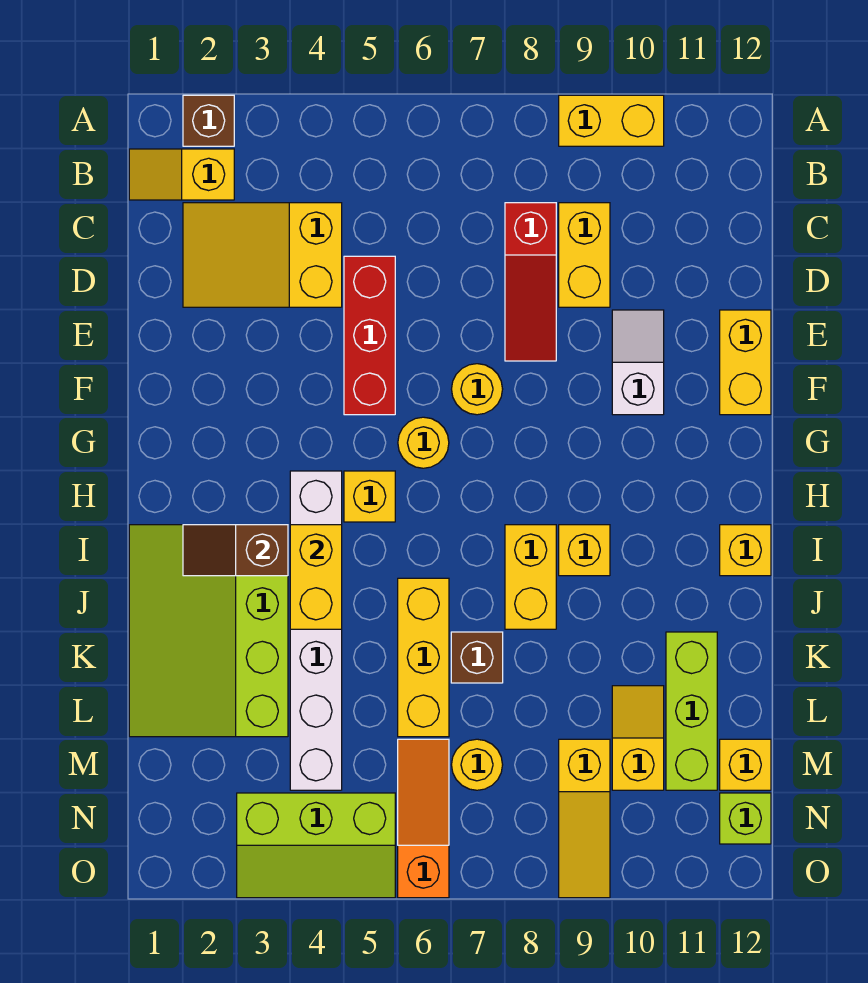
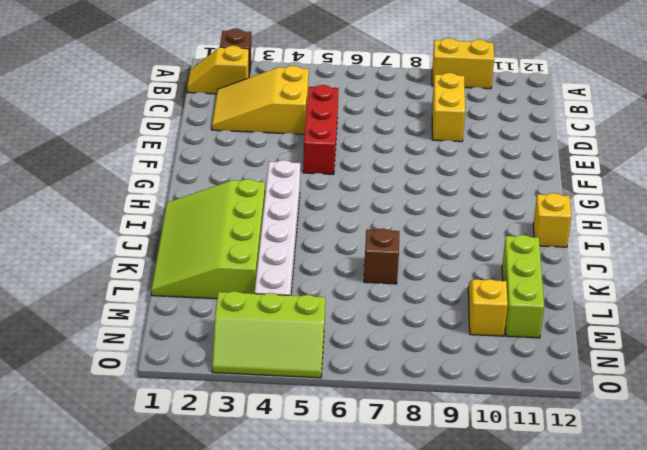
none -> red 1x3 slope [505,203,556,361]
none -> white 1x2 slope [612,310,664,415]
none -> yellow 1x2 brick [720,310,771,415]

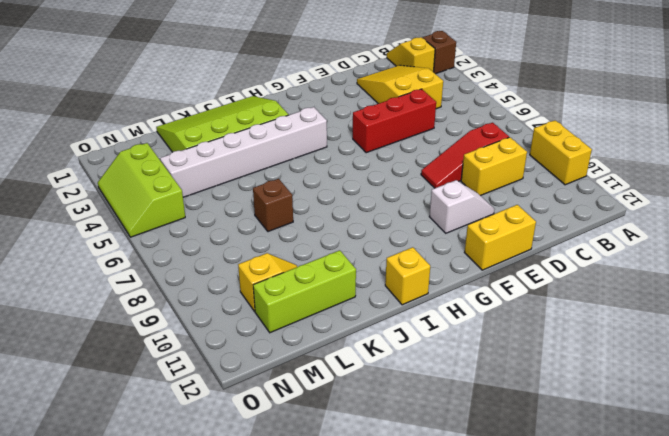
none -> yellow 1x1 round brick [452,364,503,415]
none -> yellow 1x1 round brick [398,417,449,468]
none -> yellow 1x1 brick [344,471,395,522]

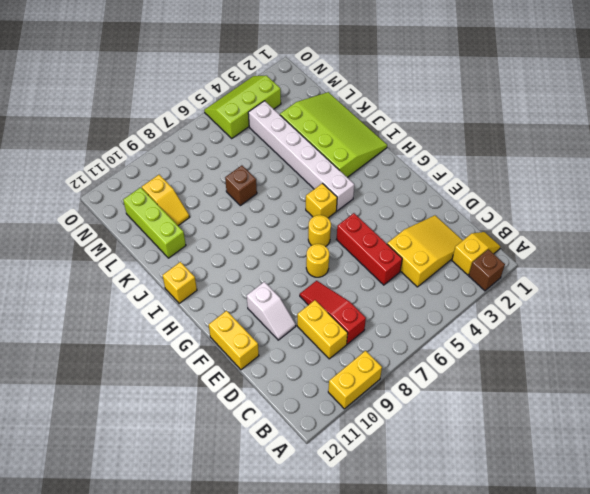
none -> yellow 1x2 brick [505,525,556,629]
none -> yellow 1x1 brick [559,525,610,576]
none -> yellow 1x3 brick [398,578,449,737]

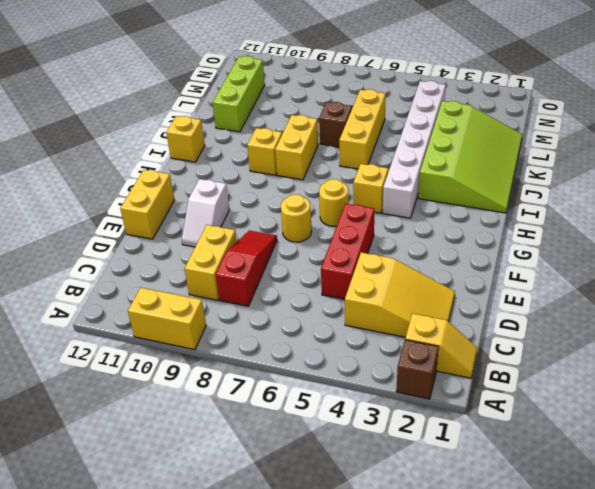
none -> yellow 1x2 slope [612,686,664,790]
none -> orange 1x3 slope [398,739,449,898]
none -> yellow 1x1 round brick [452,739,503,790]

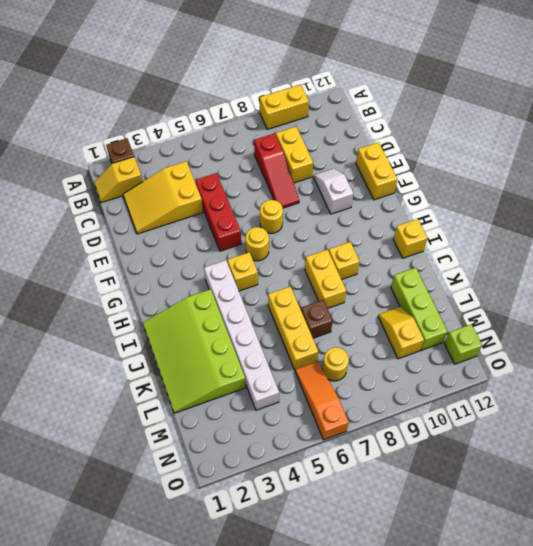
none -> yellow 1x3 slope [559,739,610,898]
none -> yellow 1x1 brick [720,739,771,790]
none -> lime 2x3 slope [237,793,395,898]

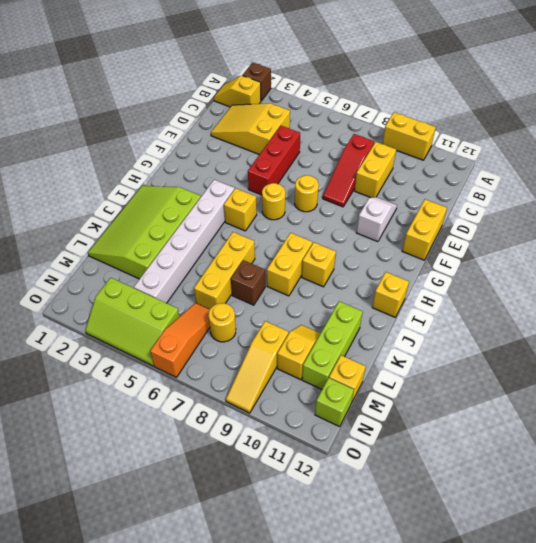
none -> brown 1x2 slope [183,525,288,576]
none -> yellow 1x2 brick [290,525,342,629]

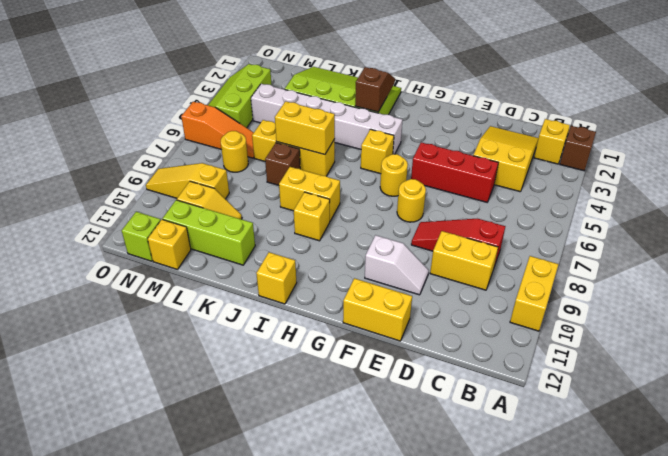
yellow 1x2 brick [275,101,335,155] -> yellow 1x2 brick moved to [290,525,342,629]

